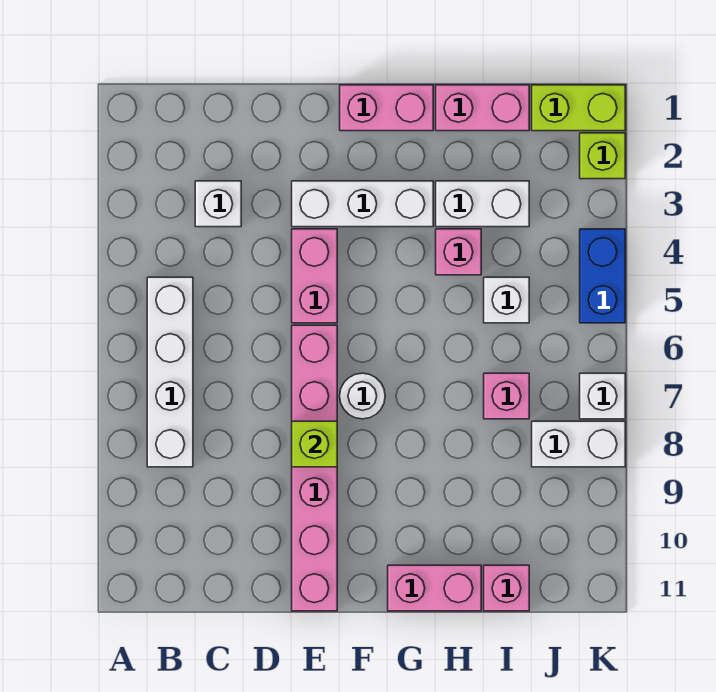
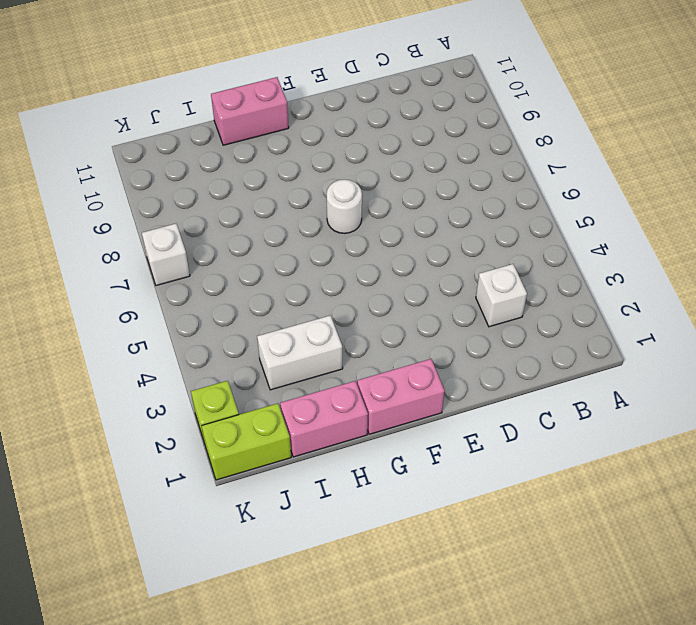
none -> white 1x4 brick [147,277,193,467]
none -> white 1x3 brick [292,181,433,227]
none -> pink 1x2 brick [292,229,337,323]

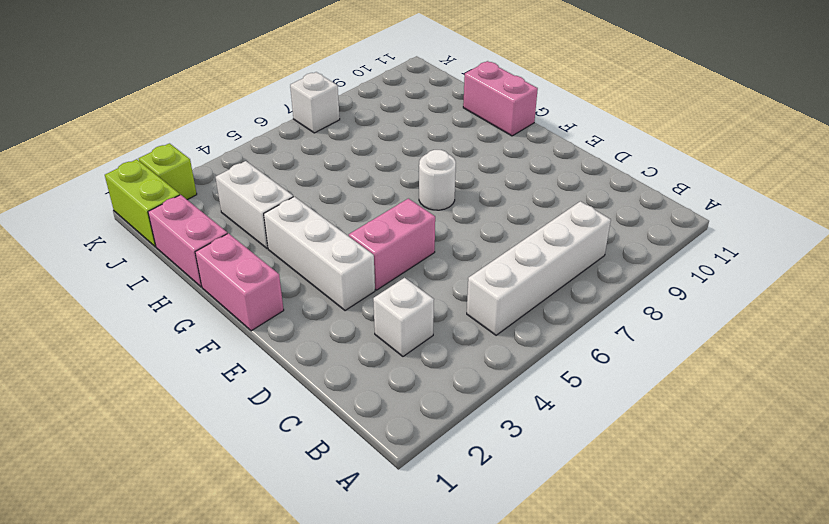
none -> pink 1x6 brick [292,325,337,611]
none -> pink 1x1 brick [436,229,481,275]
none -> white 1x1 brick [484,277,529,323]

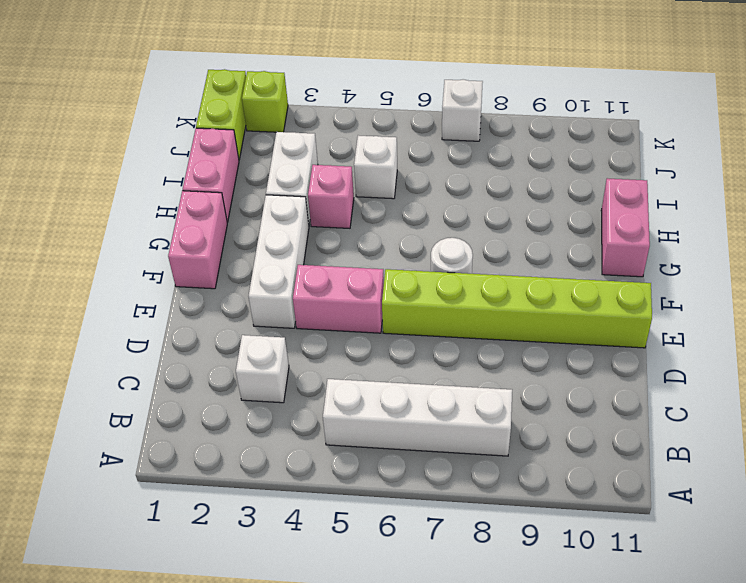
lime 1x6 brick [382,269,652,348] -> pink 1x6 brick [292,325,337,611]
none -> pink 1x1 brick [484,373,529,419]
none -> pink 1x1 brick [484,565,529,611]
none -> white 1x2 brick [532,421,625,467]

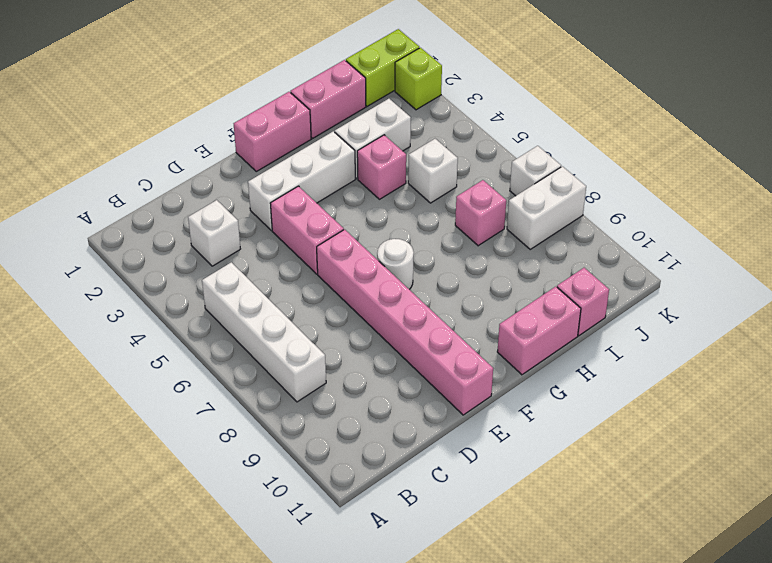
none -> blue 1x2 brick [580,229,625,323]
none -> lime 1x1 brick [292,421,337,467]

